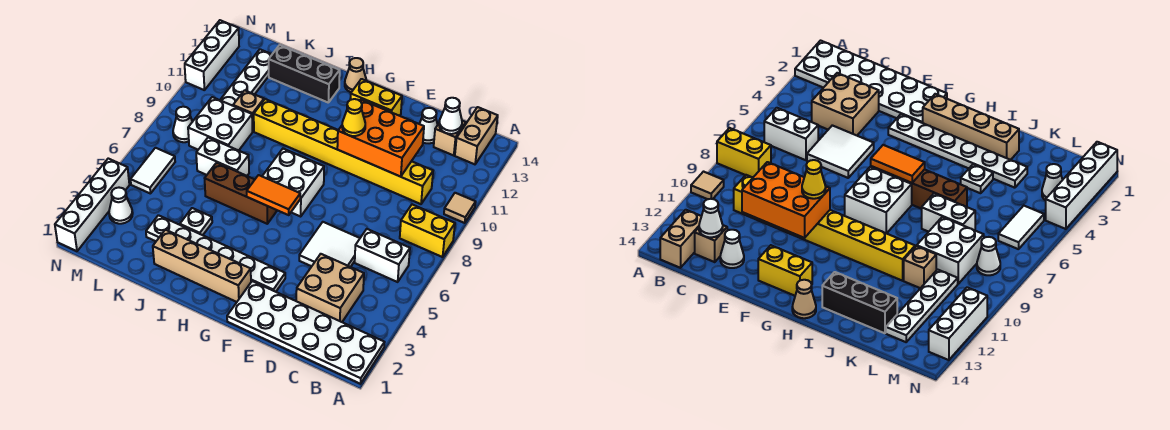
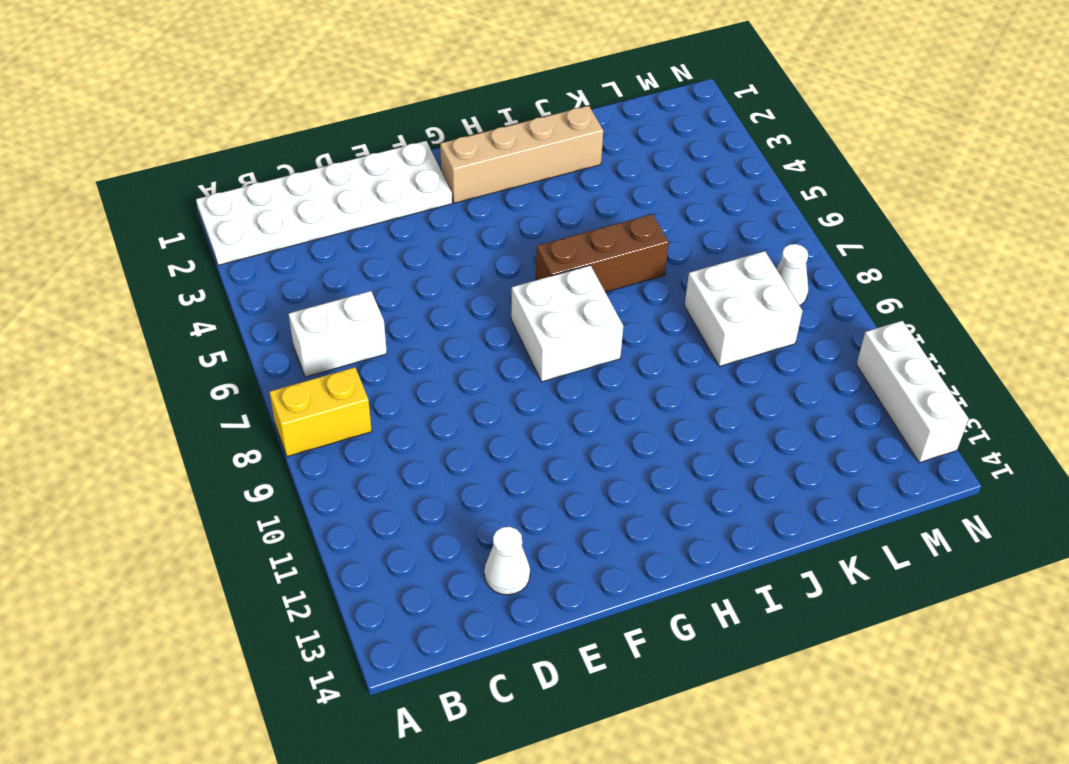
none -> tan 1x1 tile [444,193,476,223]
none -> tan 1x2 brick [455,107,498,164]
none -> tan 2x2 brick [296,254,364,322]
none -> yellow 1x8 brick [254,99,433,204]

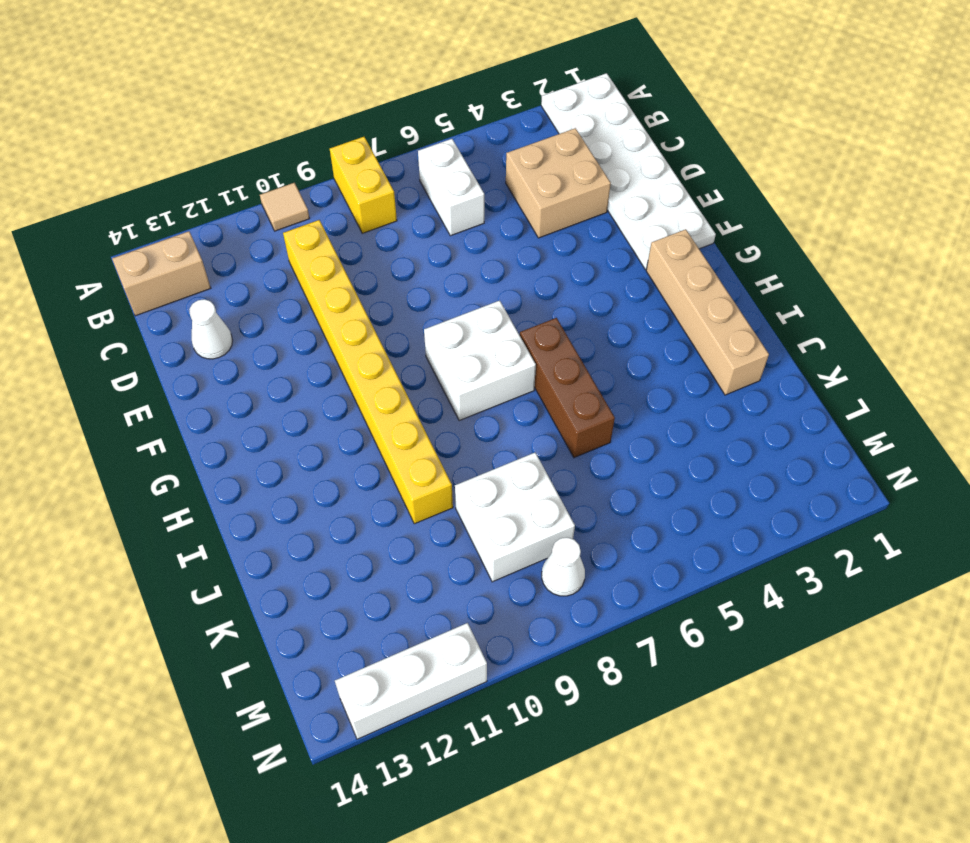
none -> tan 1x1 brick [434,121,466,156]
none -> white 2x2 tile [299,222,360,267]
none -> white 1x6 plate [146,215,285,292]
none -> yellow 1x2 brick [350,79,402,116]

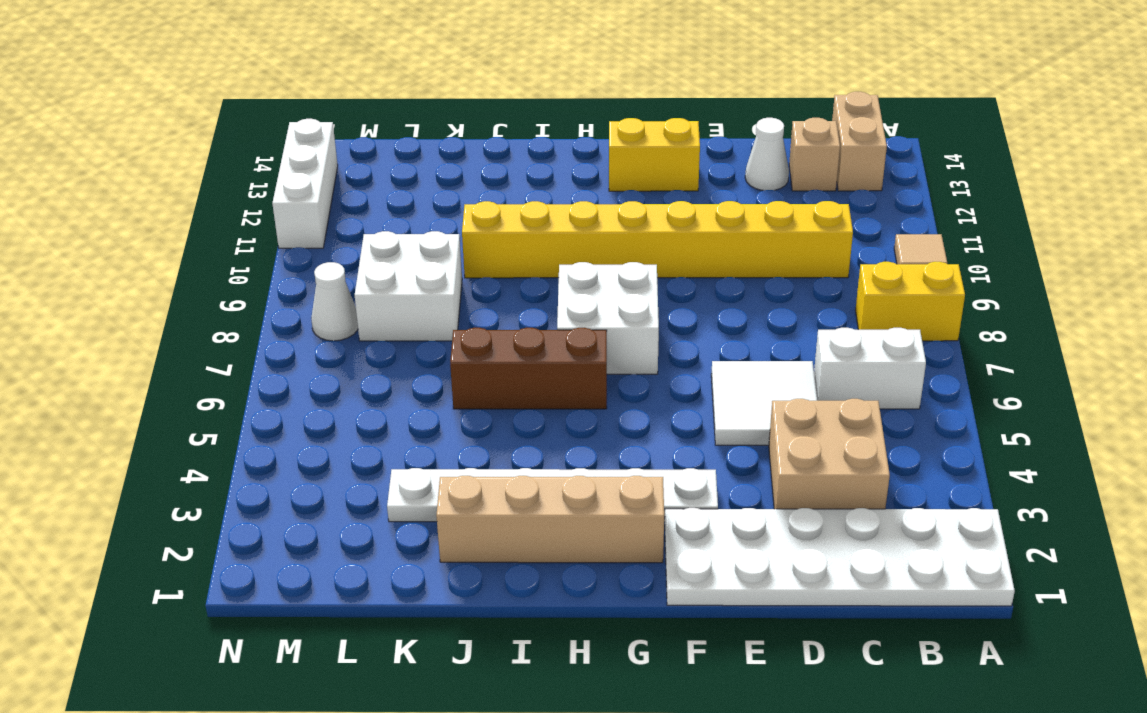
none -> tan 1x1 cone [345,58,367,92]
none -> black 1x3 brick [269,45,340,103]
none -> white 1x1 plate [180,208,212,235]
none -> white 1x2 brick [196,137,249,176]

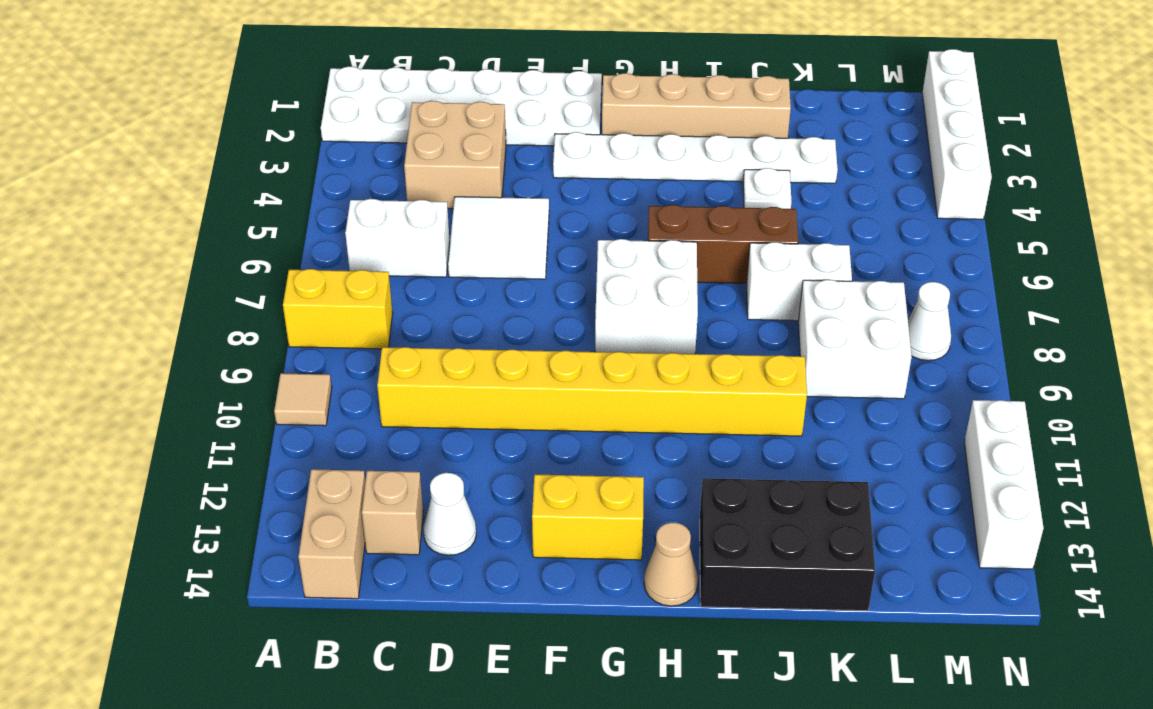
black 2x3 brick [700,478,875,611] -> black 1x3 brick [269,45,340,103]
none -> tan 1x1 brick [233,90,264,132]
none -> white 1x4 plate [220,49,272,106]
none -> white 1x1 cone [109,188,133,224]
none -> white 1x2 tile [131,148,175,193]

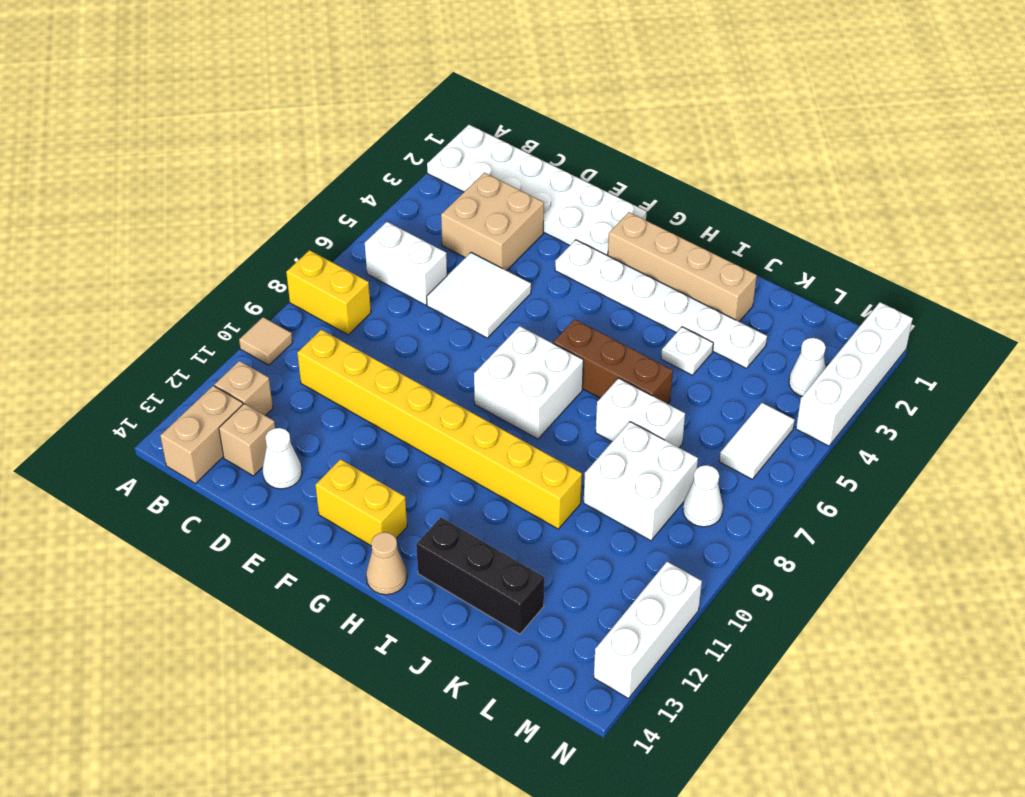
tan 1x1 brick [214,361,273,416] -> tan 1x1 brick moved to [233,90,264,132]
none -> white 1x4 plate [220,49,272,106]
none -> white 1x1 cone [439,98,462,134]
none -> orange 2x3 brick [337,100,424,177]
none -> orange 1x2 tile [247,175,300,215]

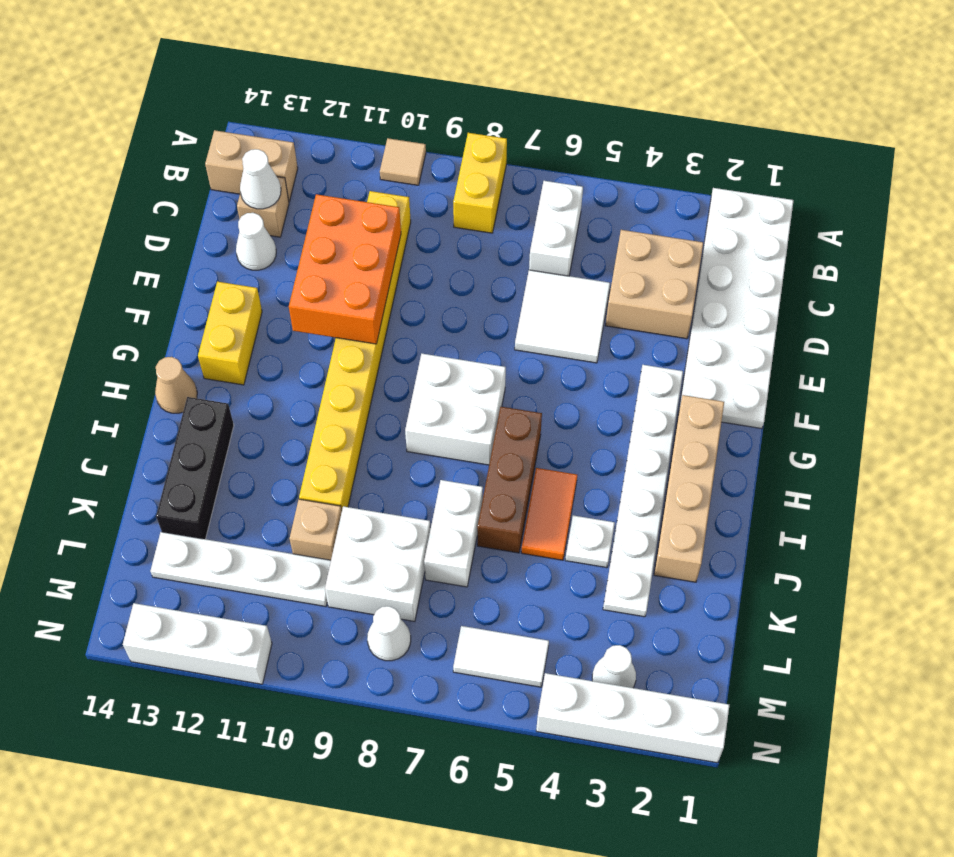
orange 1x2 tile [521,468,577,560] -> orange 1x2 tile moved to [247,175,300,215]
none -> yellow 1x1 cone [342,99,365,136]

